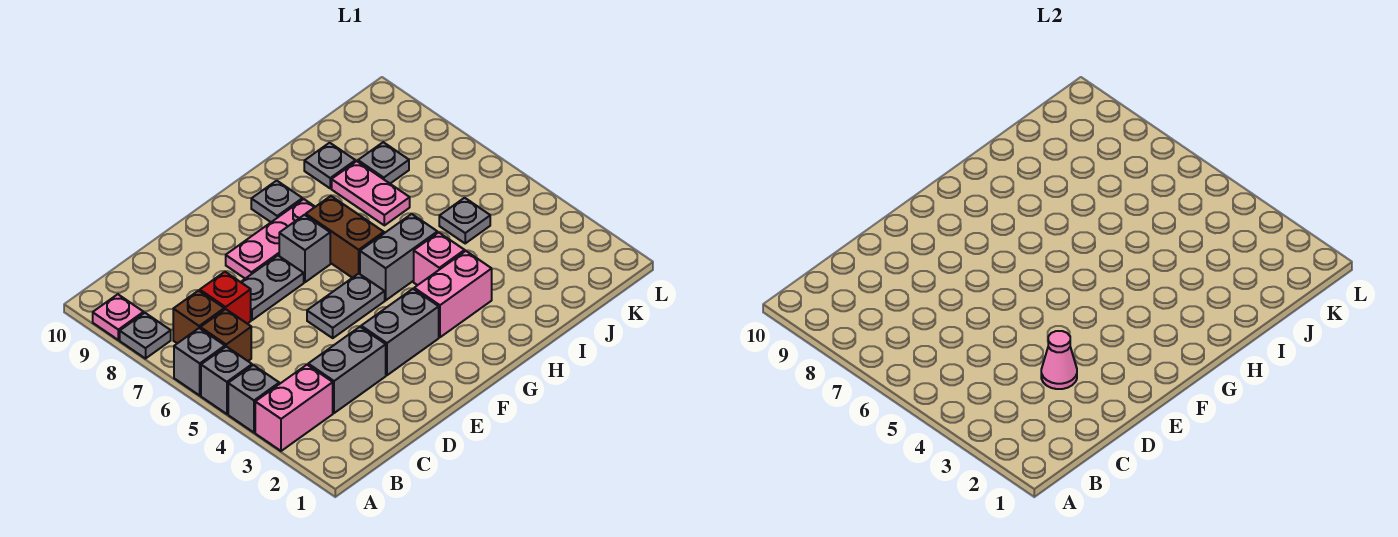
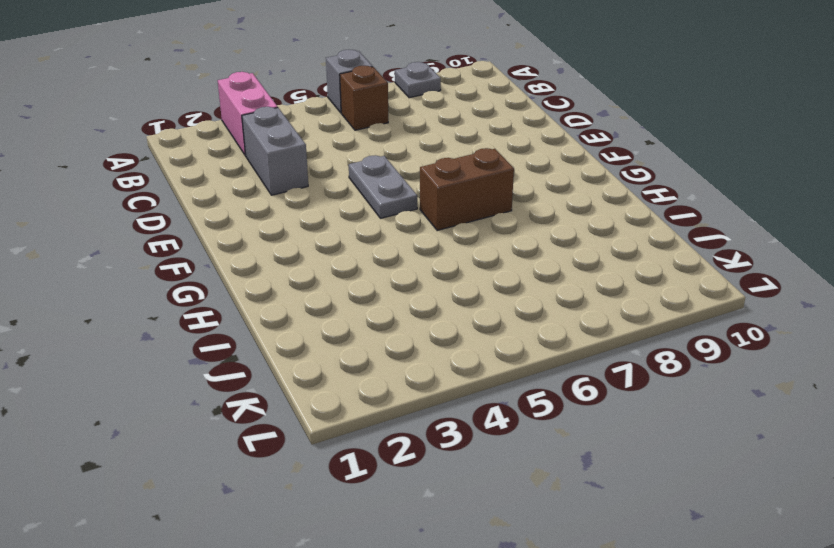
none -> grey 1x1 brick [228,365,279,432]
none -> grey 1x1 brick [201,347,252,414]
none -> pink 1x1 plate [93,294,144,340]

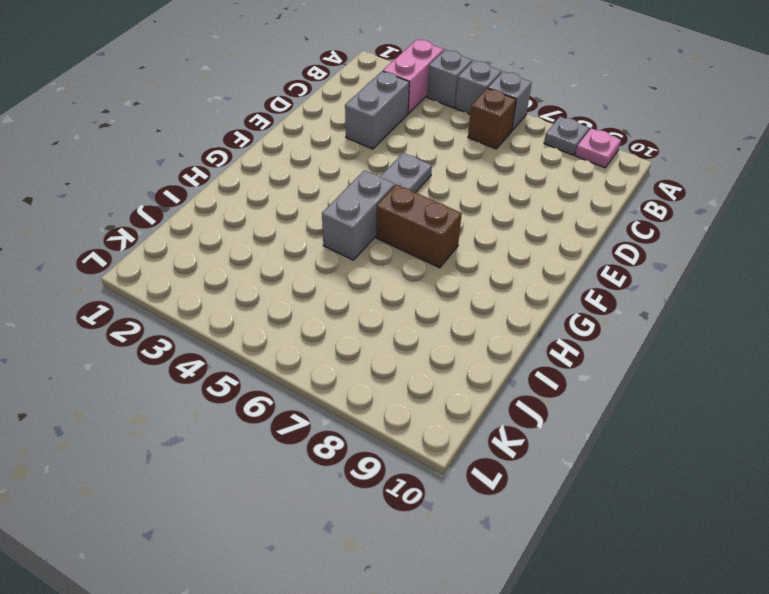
none -> brown 1x1 brick [173,291,224,343]
none -> red 1x1 brick [200,272,251,324]
none -> grey 1x2 plate [241,256,304,320]

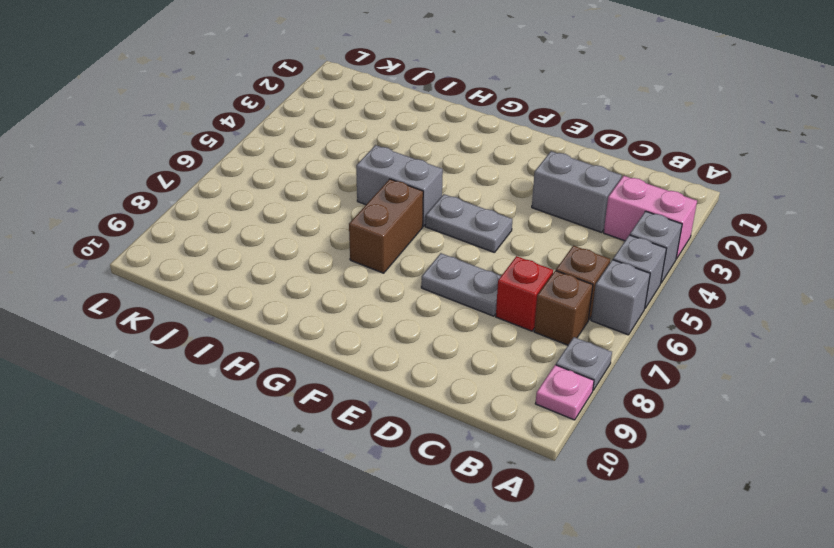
none -> grey 1x2 brick [361,289,439,375]
none -> pink 1x3 plate [226,199,315,279]
none -> grey 1x1 brick [279,215,330,282]

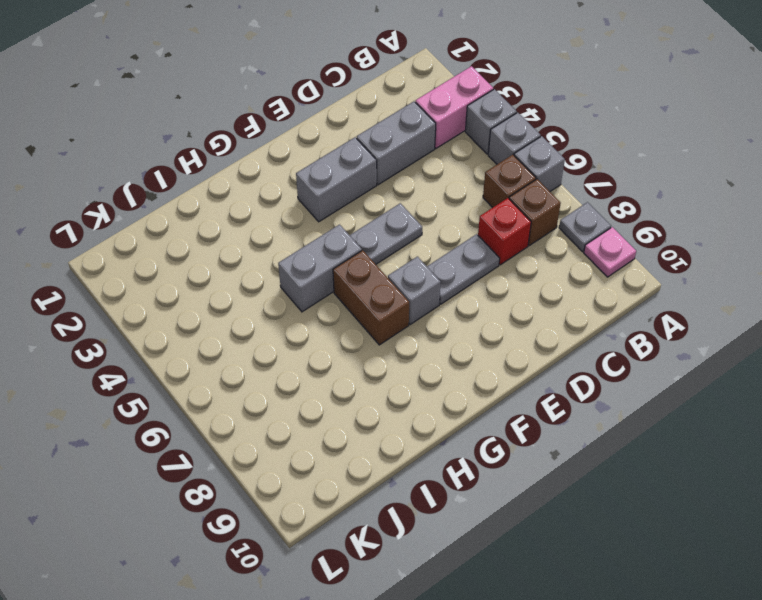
none -> pink 1x3 plate [226,199,315,279]
none -> pink 1x2 brick [414,251,492,337]
none -> grey 1x1 plate [251,181,302,222]

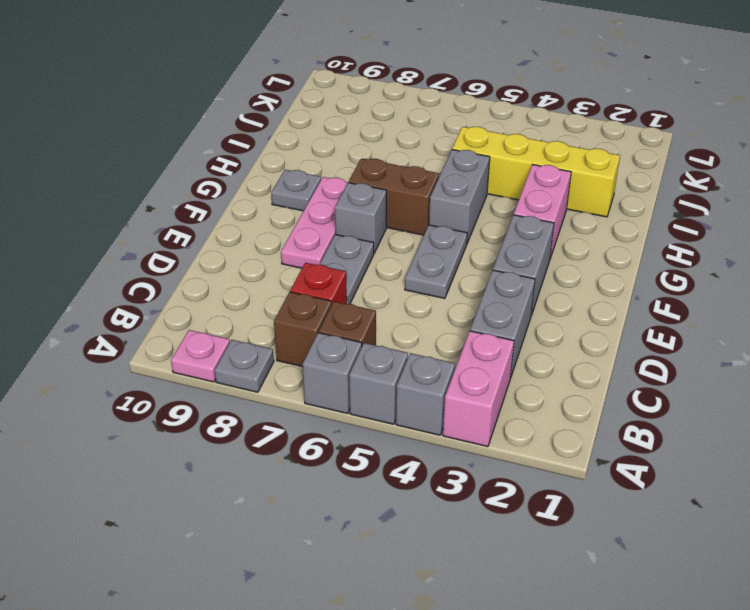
yellow 1x4 brick [452,127,620,217] -> none
none -> pink 1x1 brick [414,232,465,285]
none -> pink 1x2 plate [332,161,410,225]
none -> grey 1x1 plate [304,143,355,188]

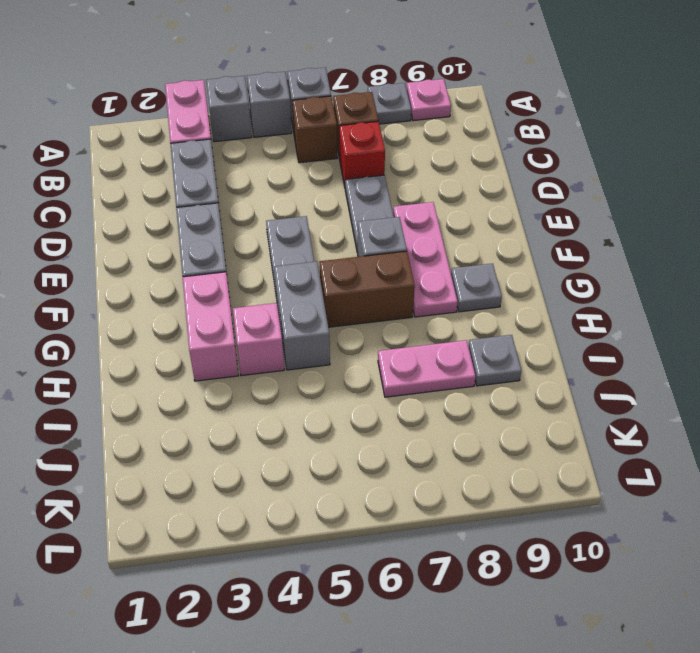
none -> grey 1x1 plate [439,198,490,243]
none -> grey 1x1 plate [358,142,409,183]
none -> pink 1x1 cone [1041,331,1077,389]

